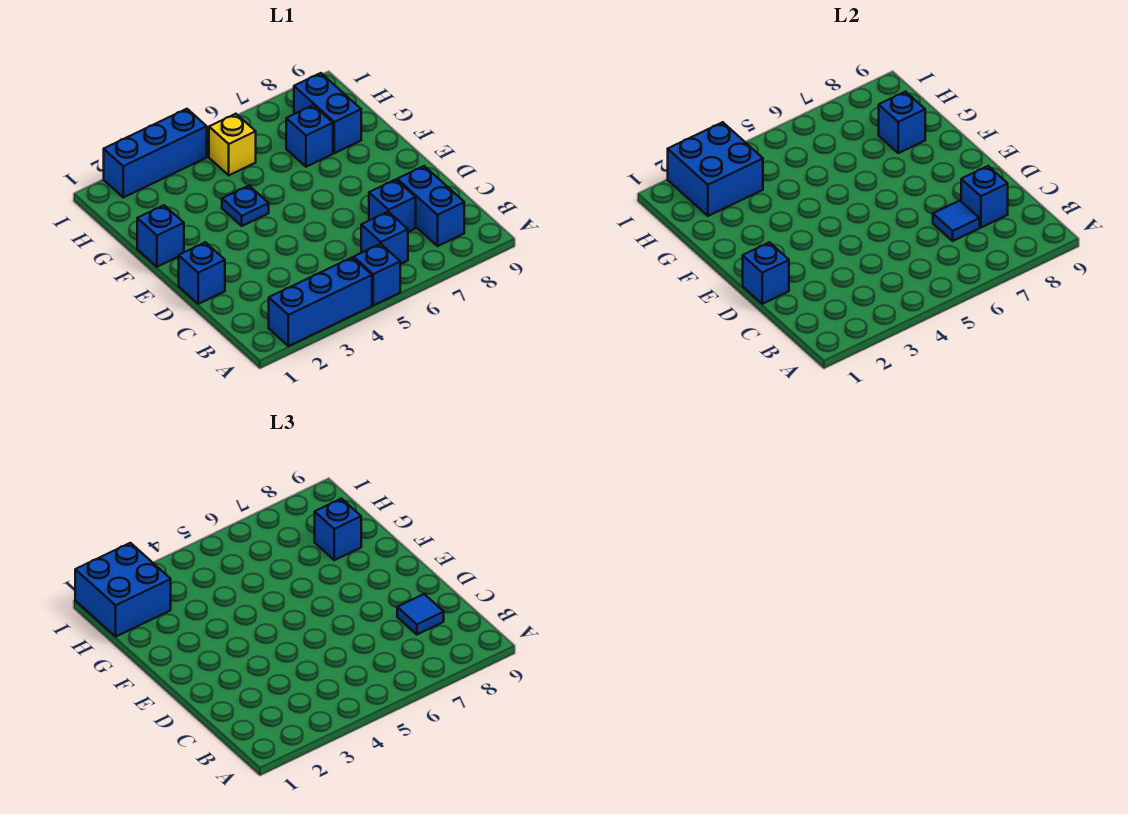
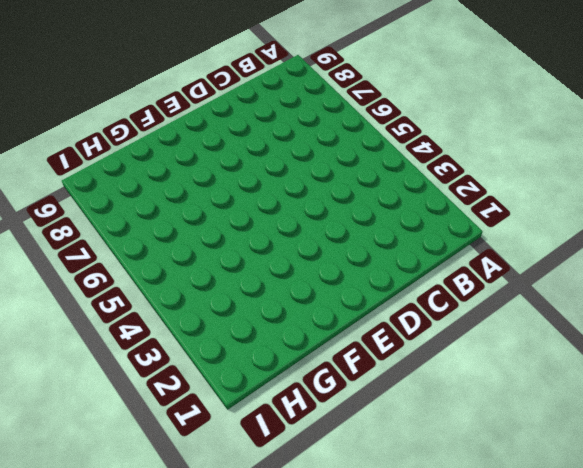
none -> blue 1x3 brick [269,257,372,346]
none -> blue 1x1 brick [354,244,400,305]
none -> blue 1x1 brick [361,212,408,264]

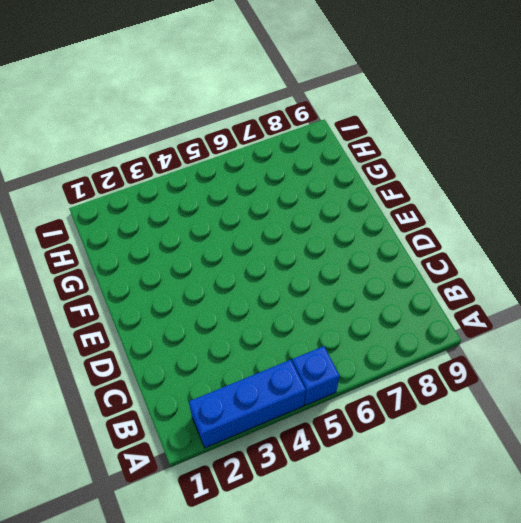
none -> blue 1x1 brick [361,212,408,264]
none -> blue 1x2 brick [397,166,464,246]
none -> blue 1x1 brick [369,180,416,232]

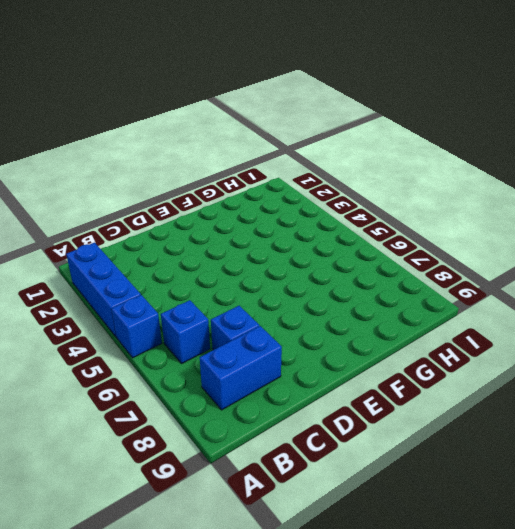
none -> blue 1x1 brick [179,242,225,304]
none -> blue 1x1 brick [137,205,184,267]
none -> blue 1x1 plate [222,186,269,226]

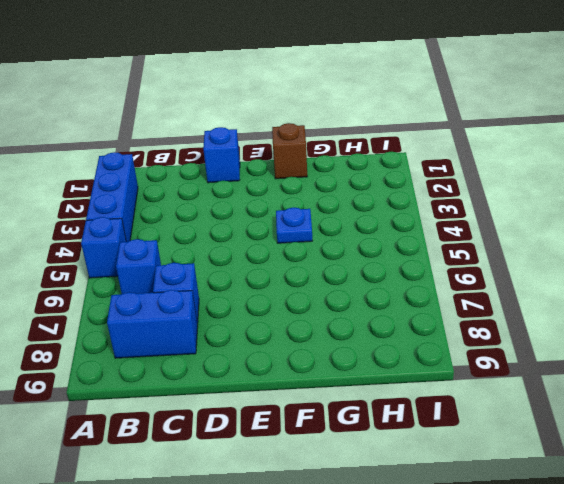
brown 1x1 brick [272,123,307,179] -> blue 1x1 brick [137,205,184,267]
none -> blue 1x1 brick [286,105,333,167]
none -> blue 1x2 brick [294,73,361,153]
none -> yellow 1x1 brick [209,114,256,175]

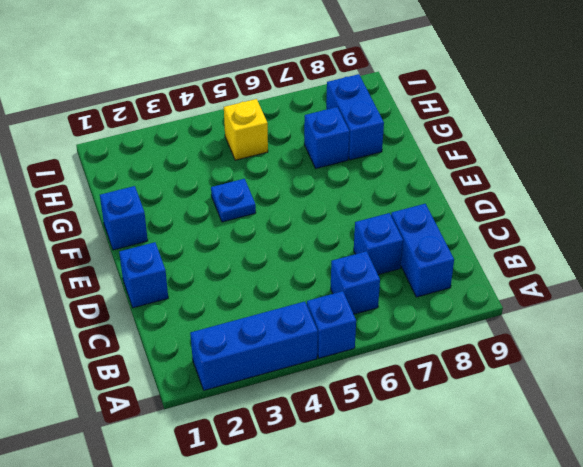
none -> blue 1x3 brick [104,109,207,197]
none -> blue 1x1 tile [933,201,980,241]
none -> blue 1x1 brick [961,166,1008,227]

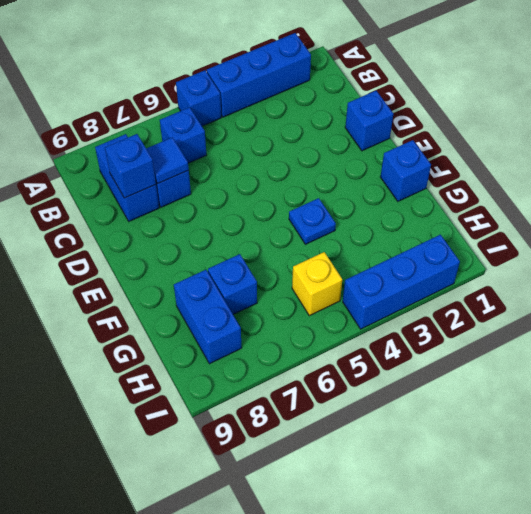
none -> blue 1x1 brick [743,242,789,304]
none -> blue 1x1 brick [879,92,925,153]
none -> blue 2x2 brick [668,122,763,216]

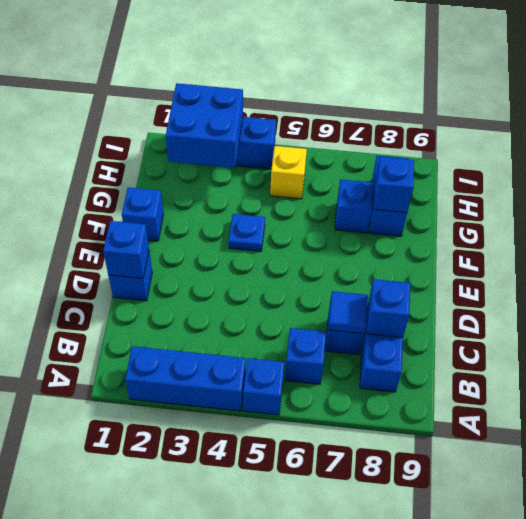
none -> blue 1x1 tile [397,594,444,634]
none -> blue 1x1 brick [315,499,361,560]
none -> blue 2x2 brick [75,543,171,636]

